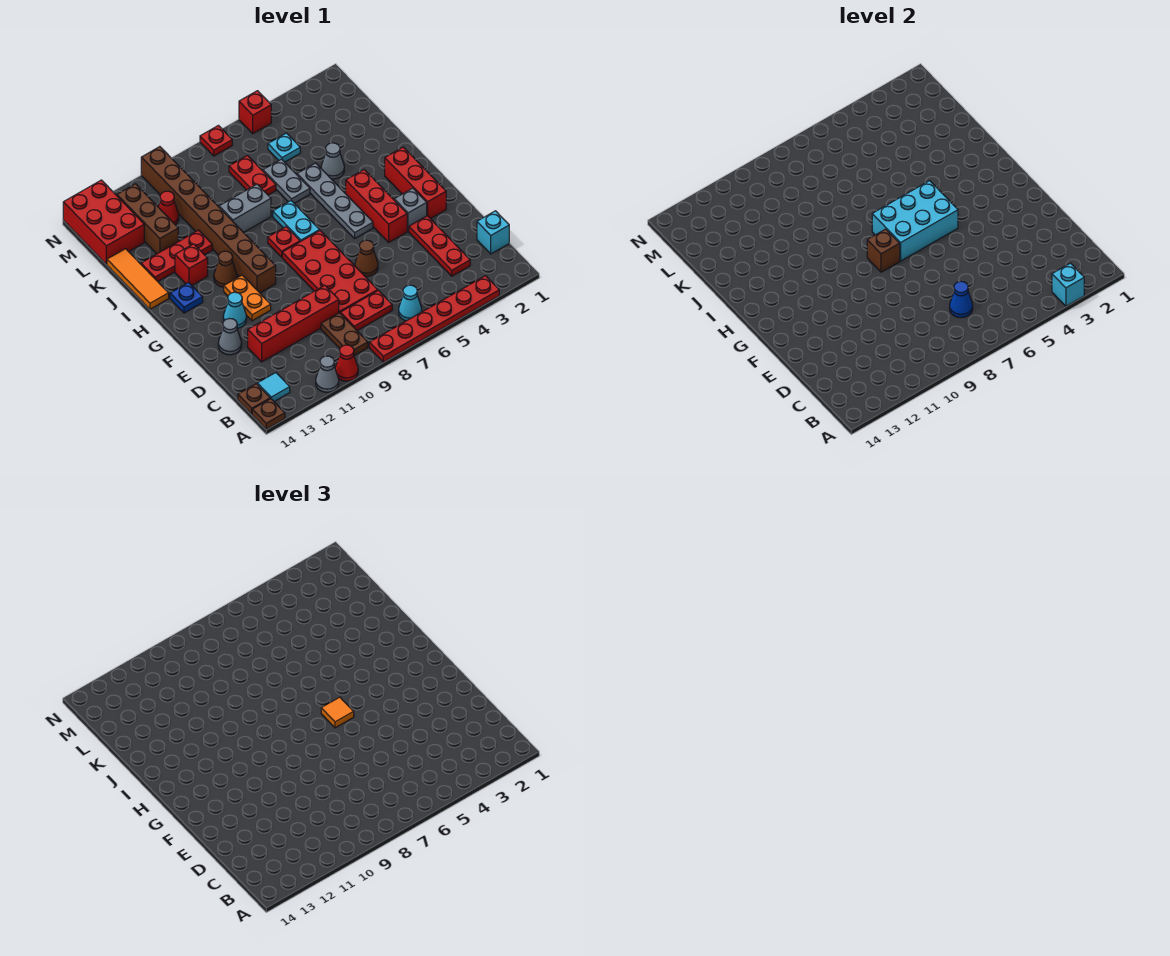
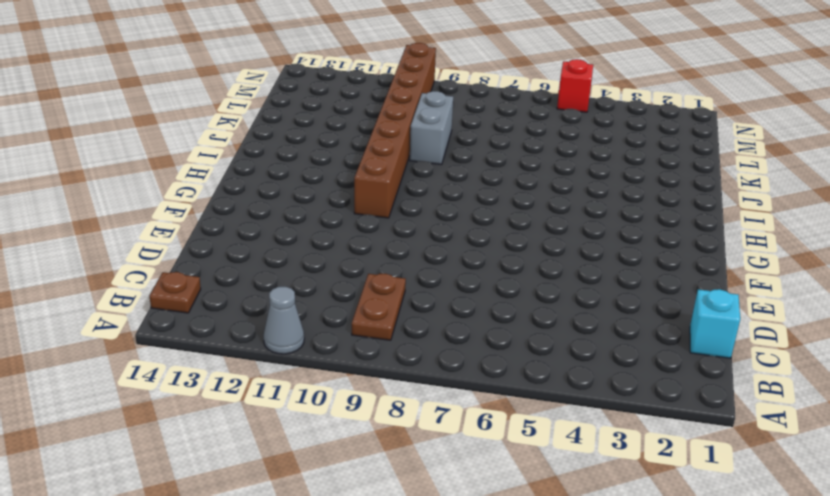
grey 1x2 brick [410,91,453,165] -> grey 1x2 brick turned to [219,184,271,232]
none -> red 1x6 plate [369,276,499,362]
none -> red 1x1 cone [335,345,358,381]
none -> brown 1x1 plate [252,399,285,429]
none -> cyan 1x1 cone [399,285,422,321]

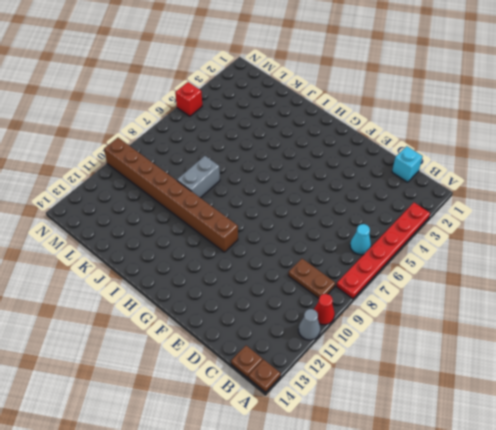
none -> cyan 1x1 tile [257,373,290,401]
none -> red 1x3 plate [409,216,470,276]
none -> red 1x2 plate [340,290,392,331]
none -> red 2x4 plate [282,230,378,313]

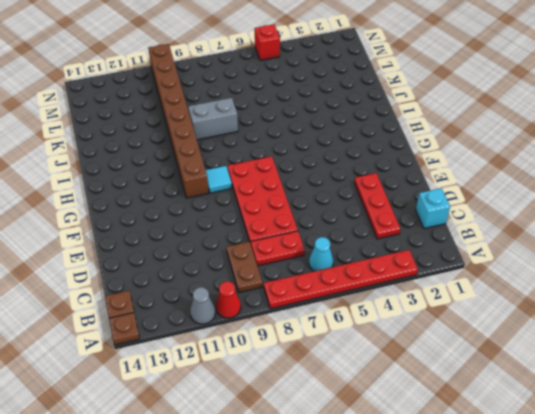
cyan 1x1 tile [206,166,232,193] -> cyan 1x1 tile moved to [257,373,290,401]
none -> red 1x4 brick [248,285,339,362]
none -> brown 1x1 cone [355,240,378,276]
none -> grey 1x1 cone [218,319,242,355]
none -> red 1x3 brick [385,147,446,219]

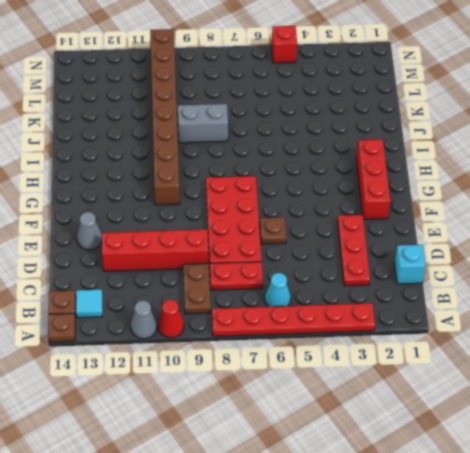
brown 1x1 plate [260,217,286,244] -> brown 1x1 cone [355,240,378,276]
none -> grey 1x1 brick [394,188,427,231]
none -> red 1x3 brick [346,170,407,242]
none -> orange 1x2 plate [224,275,271,321]
none -> cyan 1x1 cone [223,292,247,328]

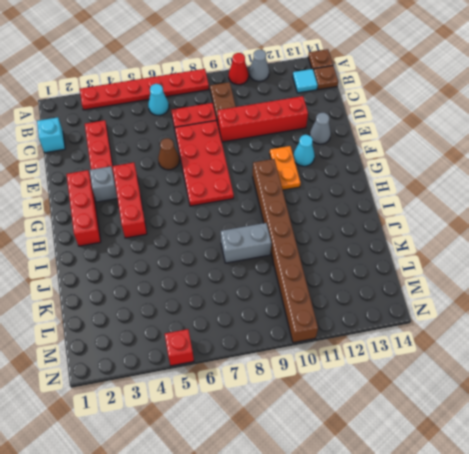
none -> grey 1x4 plate [297,163,373,238]
none -> cyan 1x2 plate [273,201,320,242]
none -> red 1x1 plate [268,227,300,257]
none -> brown 1x1 cone [214,251,237,287]

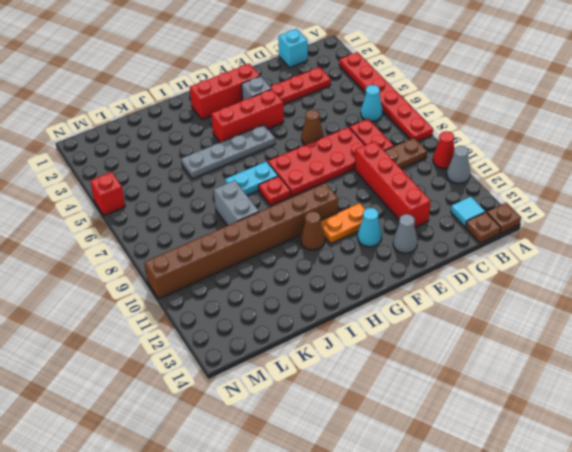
none -> blue 1x1 plate [170,282,203,313]
none -> red 1x1 brick [175,244,208,285]
none -> orange 1x3 tile [107,249,169,309]
none -> grey 1x1 cone [321,143,344,179]

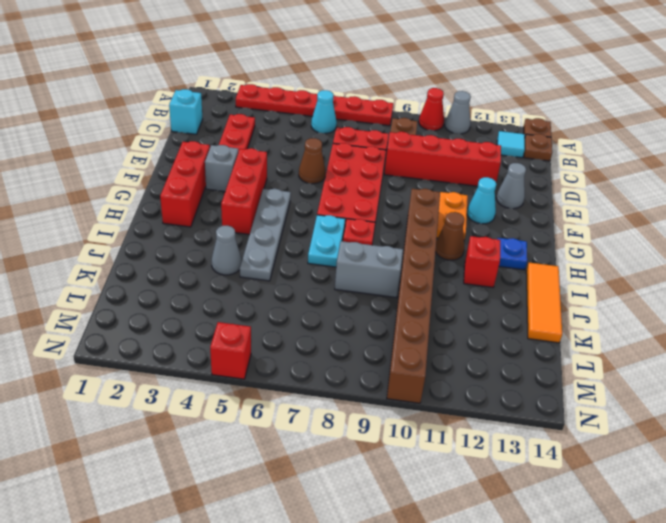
none -> grey 1x2 plate [263,159,310,203]
none -> red 1x3 plate [141,230,212,281]
none -> red 1x2 plate [229,156,276,195]
none -> brown 1x3 brick [117,184,178,254]

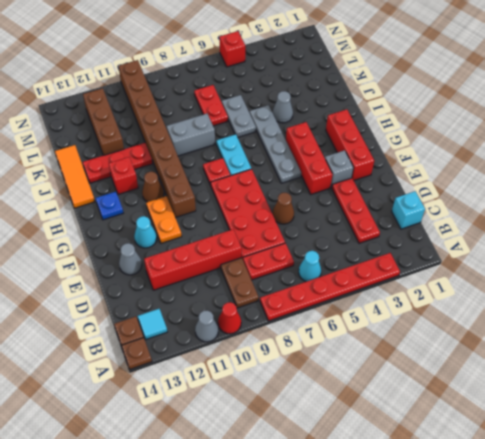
none -> cyan 1x1 plate [268,133,300,162]
none -> red 1x1 cone [158,191,179,225]
none -> red 2x3 brick [63,180,144,264]
none -> red 1x1 plate [200,125,232,156]

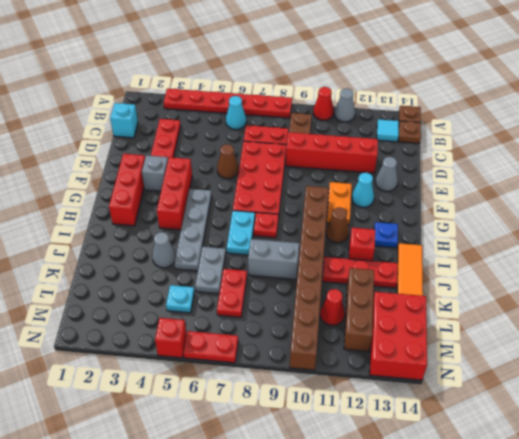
red 1x2 plate [183,331,238,363] -> red 1x1 plate [200,125,232,156]
none -> cyan 1x1 brick [1052,263,1084,306]
none -> blue 1x1 cone [950,281,973,318]
none -> cyan 2x3 brick [872,181,958,261]
none -> brown 1x1 brick [867,229,900,272]

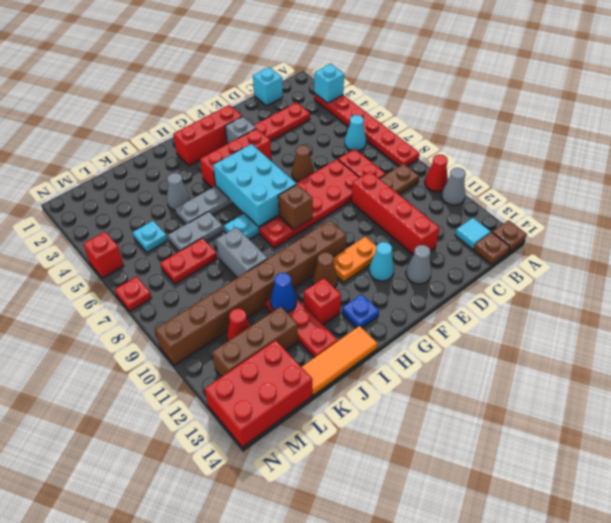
blue 1x1 cone [271,273,297,313] -> blue 1x1 cone moved to [950,281,973,318]
none -> orange 1x1 tile [321,697,354,728]

